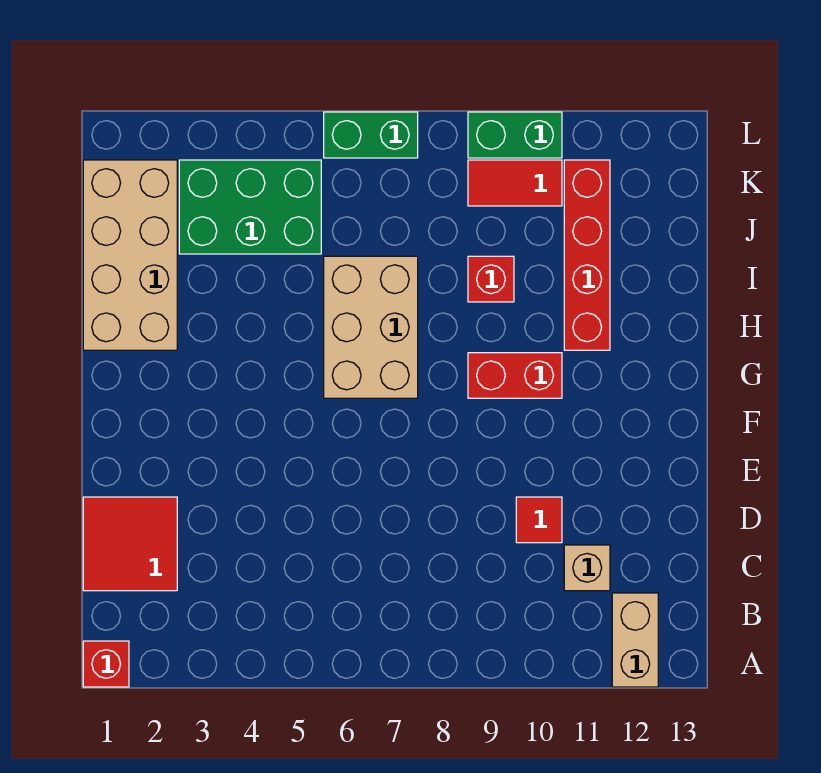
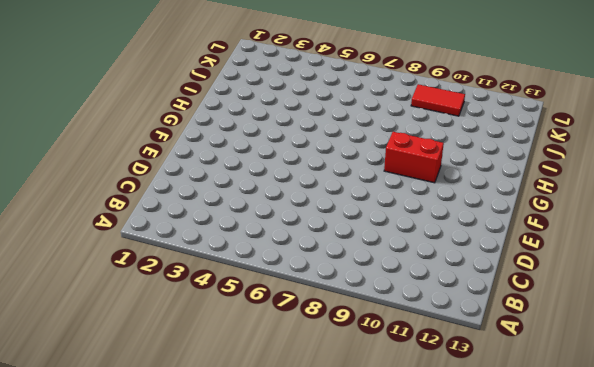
none -> red 1x1 brick [83,641,129,687]
none -> tan 1x2 brick [612,593,658,687]
none -> red 2x2 tile [83,497,177,591]

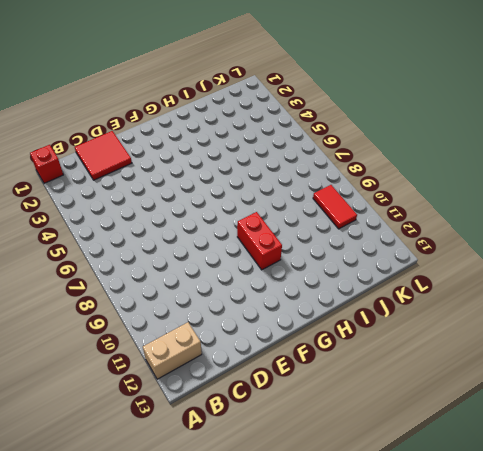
none -> tan 1x1 brick [564,545,610,591]
none -> red 1x1 tile [516,497,562,543]
none -> tan 2x3 brick [324,256,418,398]

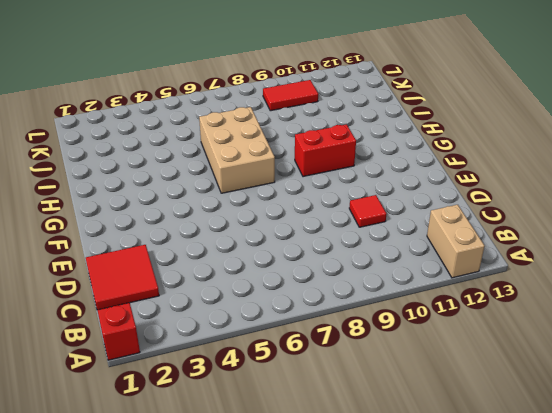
none -> tan 1x1 brick [564,545,610,591]
none -> tan 2x4 brick [83,160,177,350]
none -> red 1x4 brick [564,160,610,350]

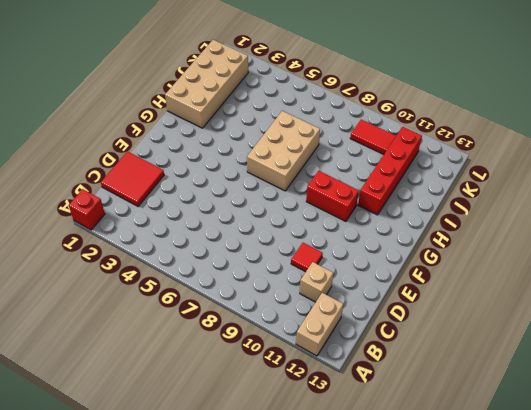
none -> red 1x1 brick [468,256,514,302]
none -> green 2x3 brick [179,160,321,254]
none -> green 1x2 brick [324,112,418,158]

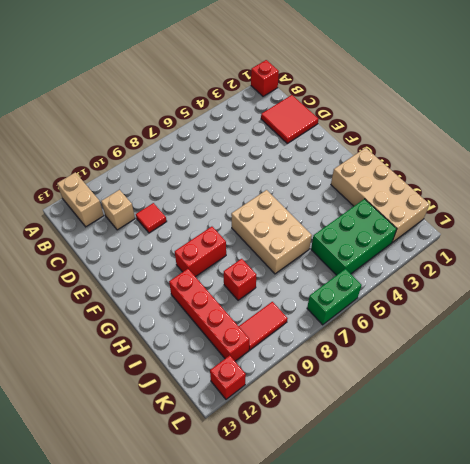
red 1x1 brick [210,355,246,399] -> none
none -> green 1x2 brick [468,112,562,158]

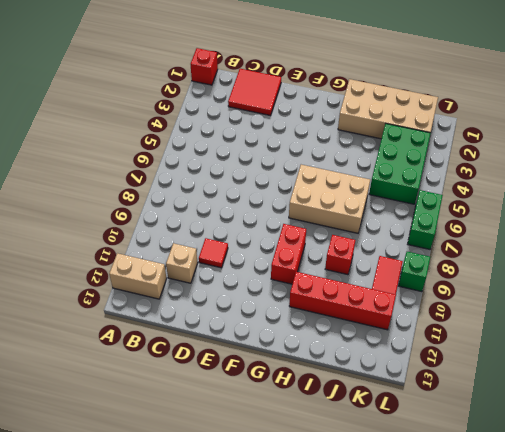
green 1x1 brick [399,252,430,292] -> green 1x2 brick [468,112,562,158]

